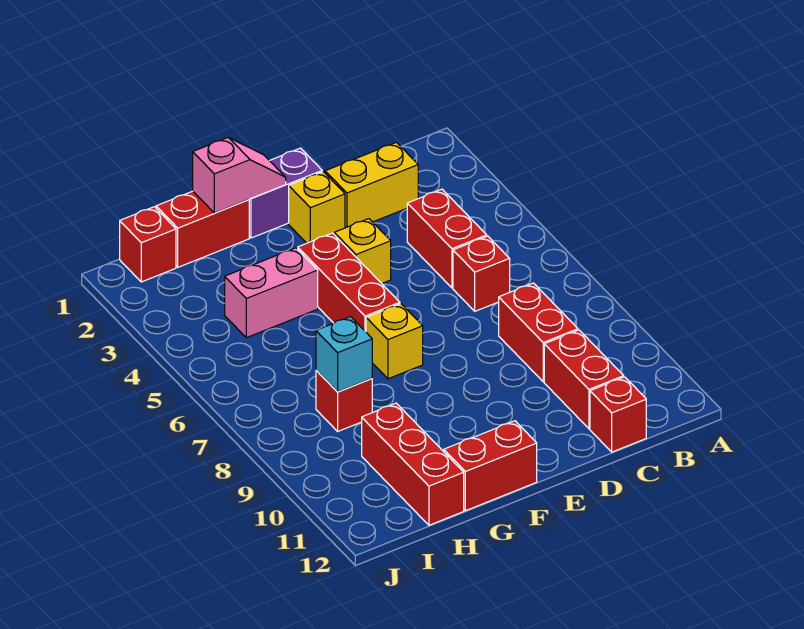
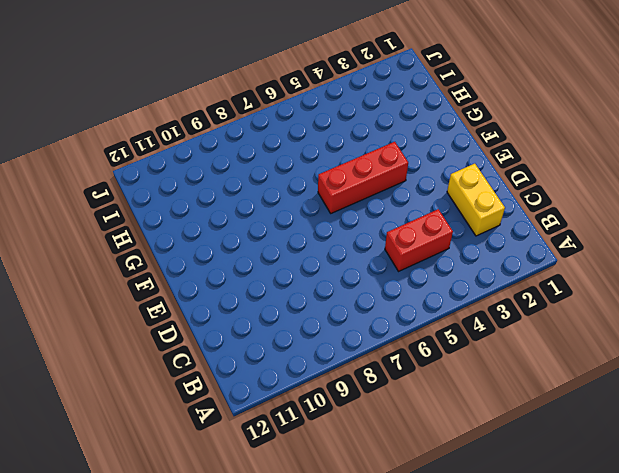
none -> red 1x1 brick [453,236,510,311]
none -> red 1x2 brick [499,283,578,382]
none -> red 1x2 brick [544,330,624,429]

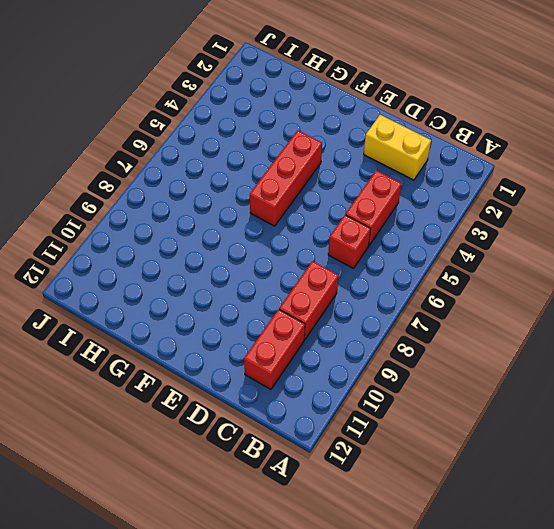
none -> red 1x1 brick [590,377,646,452]
none -> purple 1x2 brick [249,148,322,238]
none -> yellow 1x1 brick [289,172,345,243]

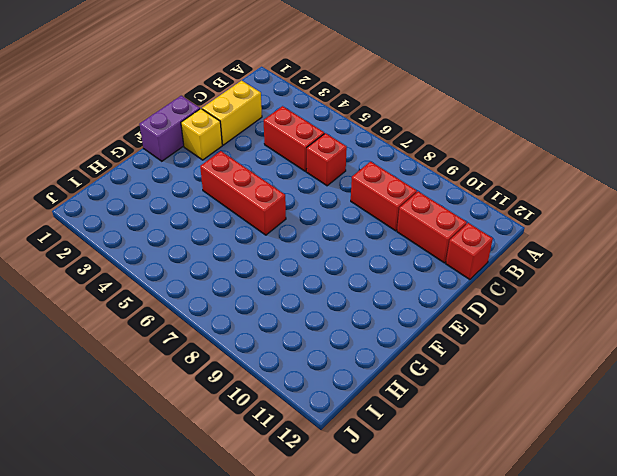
none -> yellow 1x1 brick [334,219,391,283]
none -> yellow 1x1 brick [366,304,423,379]
none -> red 1x2 brick [444,421,537,511]

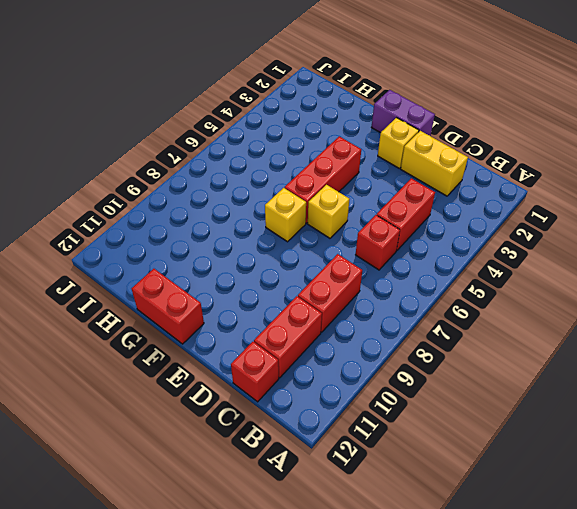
yellow 1x1 brick [308,185,349,238] -> yellow 1x1 brick moved to [334,219,391,283]
none -> red 1x2 brick [156,191,249,267]
none -> pink 1x2 brick [225,248,318,338]
none -> red 1x1 brick [316,370,372,431]

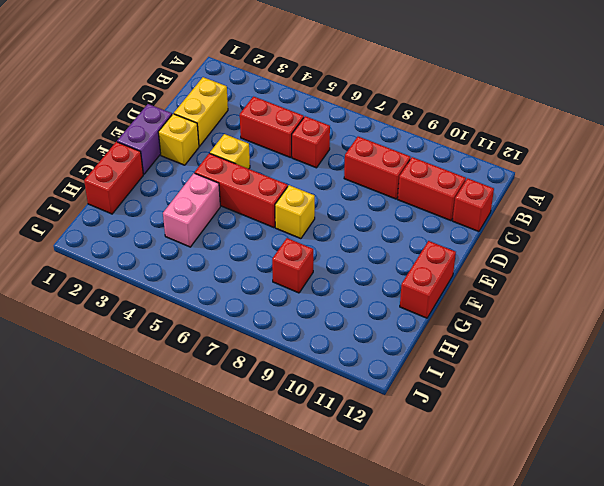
none -> red 1x3 brick [362,403,464,525]
none -> red 1x1 brick [120,207,176,282]
none -> pink 1x2 slope [193,137,286,213]

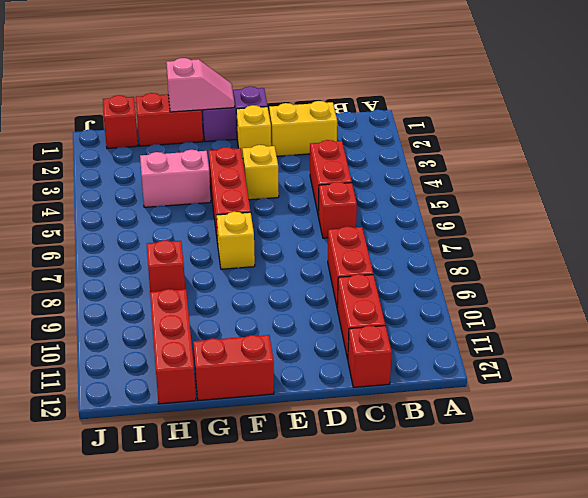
none -> cyan 1x1 brick [316,317,372,392]

